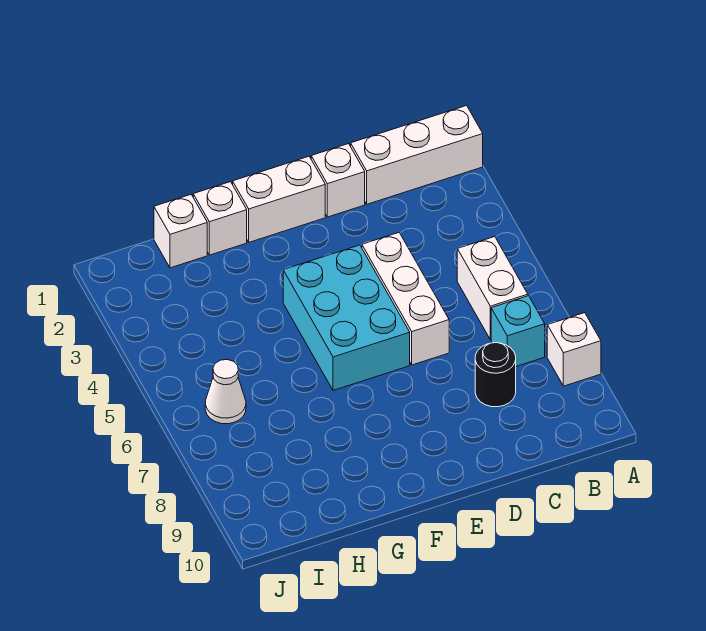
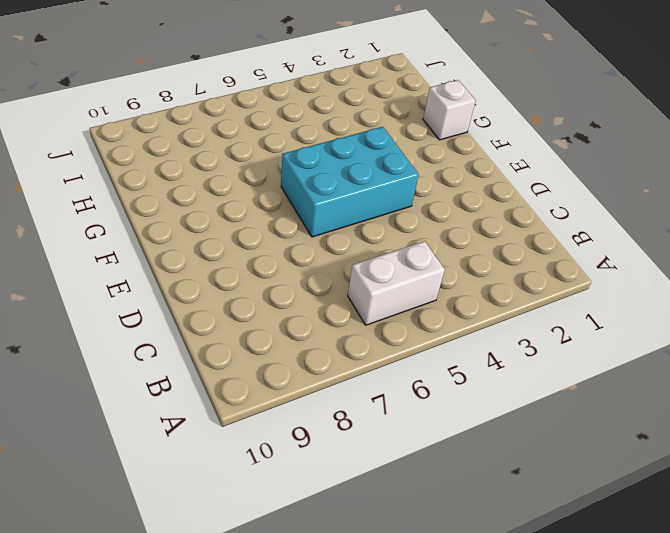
none -> white 1x3 brick [351,106,483,204]
none -> white 1x1 brick [547,313,601,386]
none -> cyan 1x1 brick [491,296,545,366]

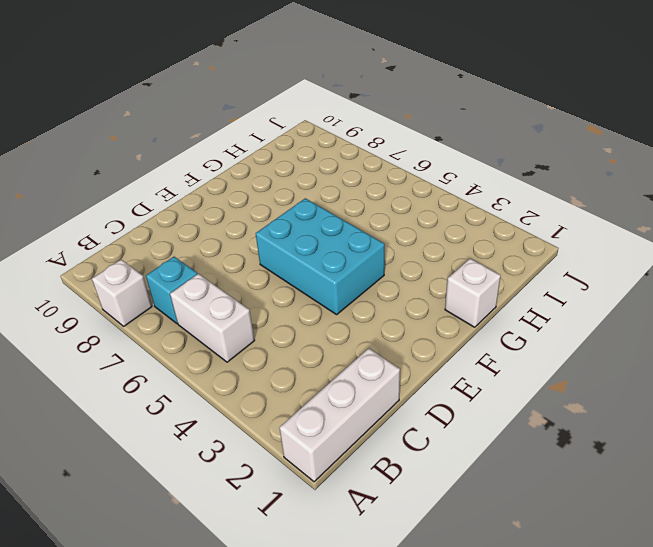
none -> black 1x1 round brick [475,343,516,407]
none -> white 1x1 brick [311,144,365,217]
none -> white 1x3 brick [362,233,449,365]

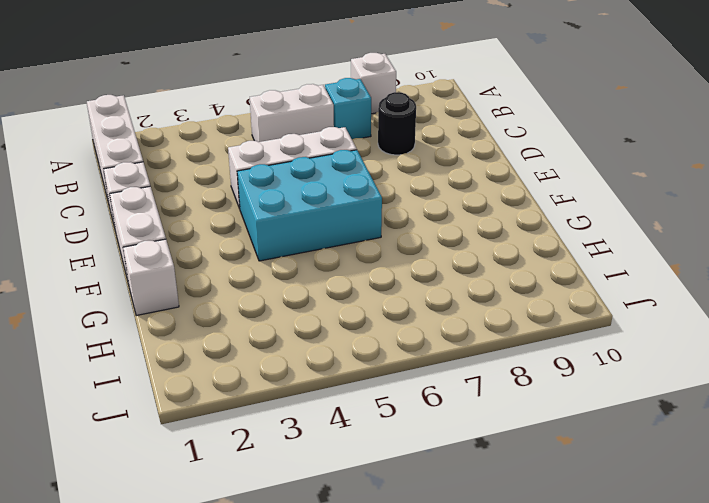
none -> white 1x1 brick [154,195,207,268]
none -> white 1x1 cone [205,360,246,424]

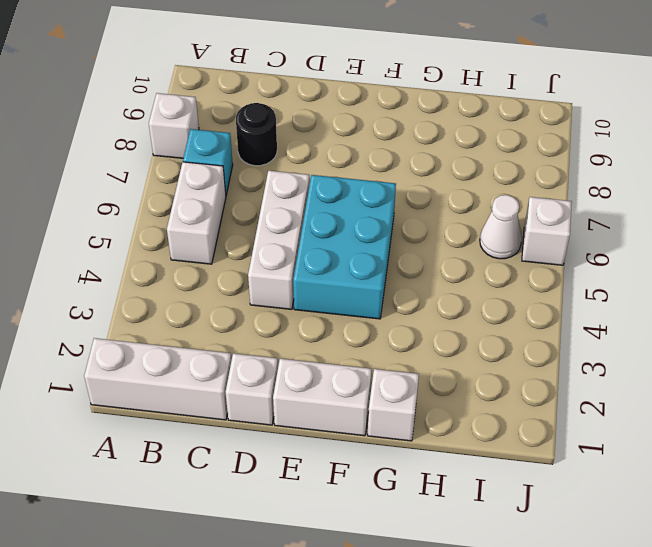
white 1x1 brick [522,197,572,265] -> white 1x1 brick moved to [154,195,207,268]

